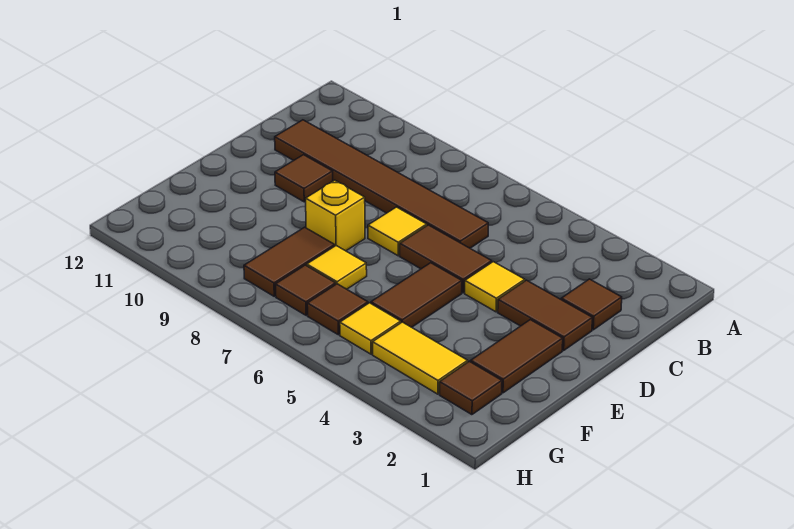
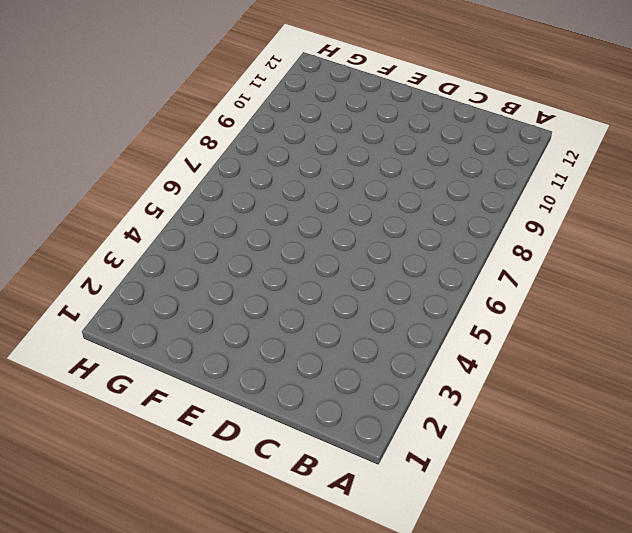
none -> brown 1x1 tile [561,279,622,330]
none -> brown 1x6 tile [275,120,488,248]
none -> brown 1x2 tile [498,280,592,351]

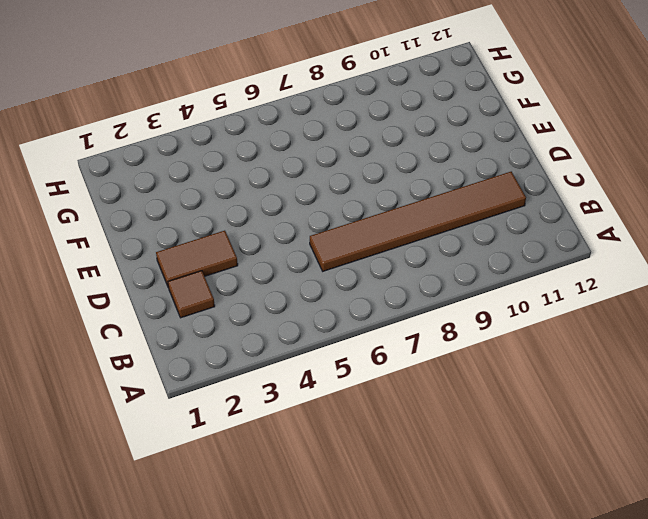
none -> yellow 1x1 tile [465,262,525,312]
none -> brown 1x2 tile [400,225,492,293]
none -> yellow 1x1 tile [368,207,427,256]

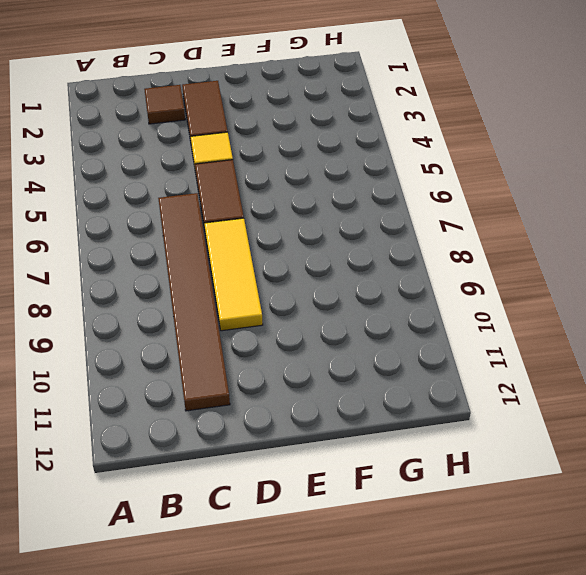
yellow 1x3 tile [204,218,263,331] -> yellow 1x1 tile [368,207,427,256]
none -> brown 1x1 tile [275,155,333,202]
none -> brown 1x2 tile [471,320,563,393]
none -> brown 1x2 tile [371,263,462,327]

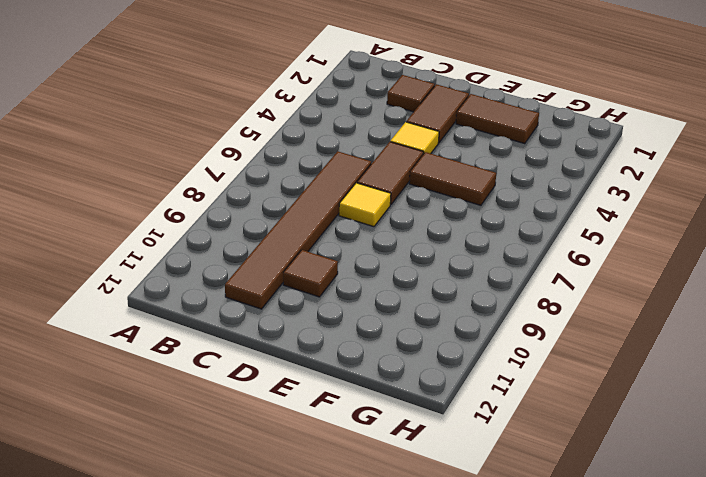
none -> yellow 1x1 brick [306,180,365,251]
none -> yellow 1x1 tile [307,246,367,289]
none -> brown 1x2 tile [244,227,335,296]

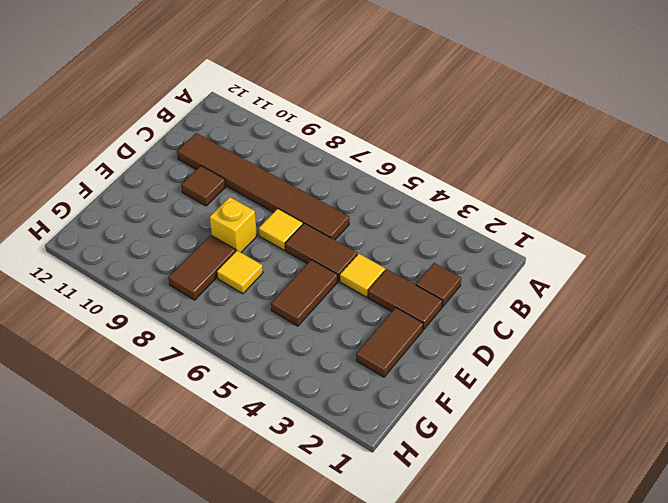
none -> brown 1x1 tile [440,361,502,415]
none -> yellow 1x2 tile [373,322,468,394]
none -> yellow 1x1 tile [340,303,401,354]

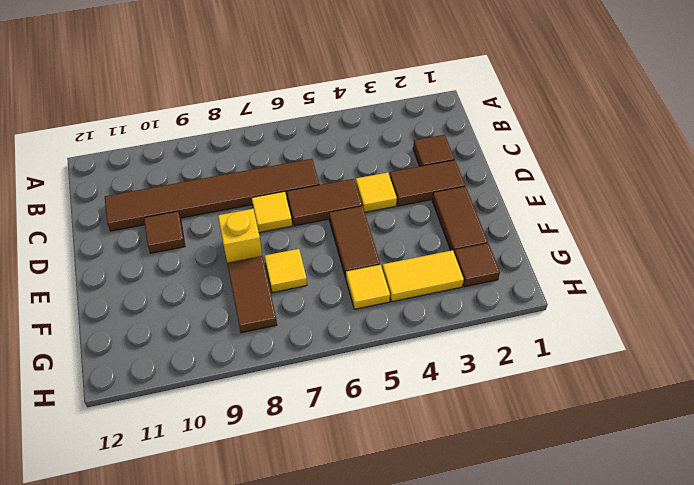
none -> brown 1x1 tile [307,284,368,335]
none -> brown 1x1 tile [276,265,336,315]

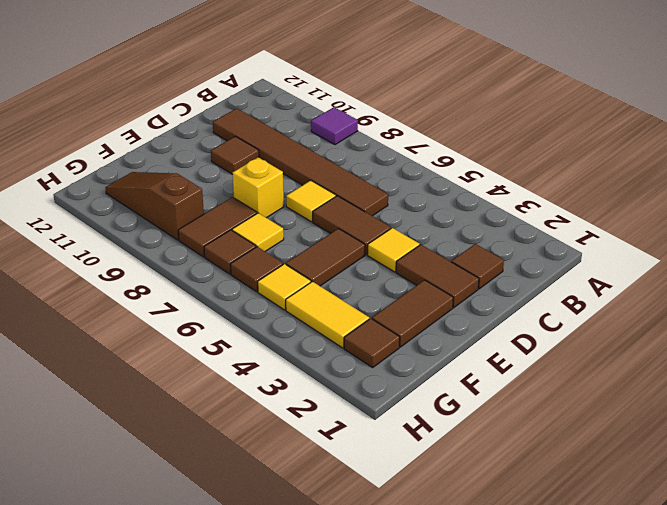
purple 1x1 tile [311,107,358,145] -> none
brown 1x3 slope [105,172,204,240] -> none

